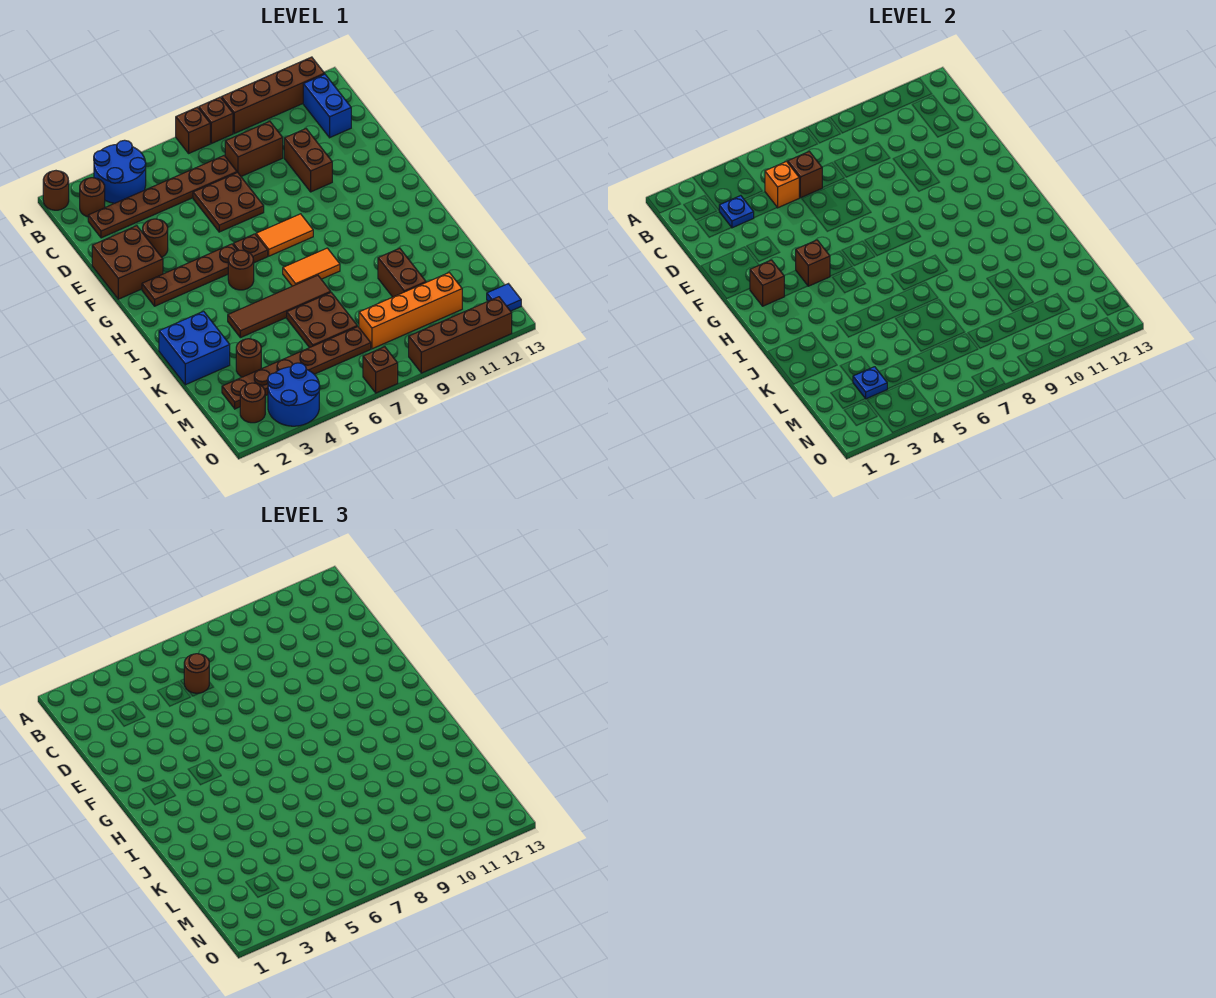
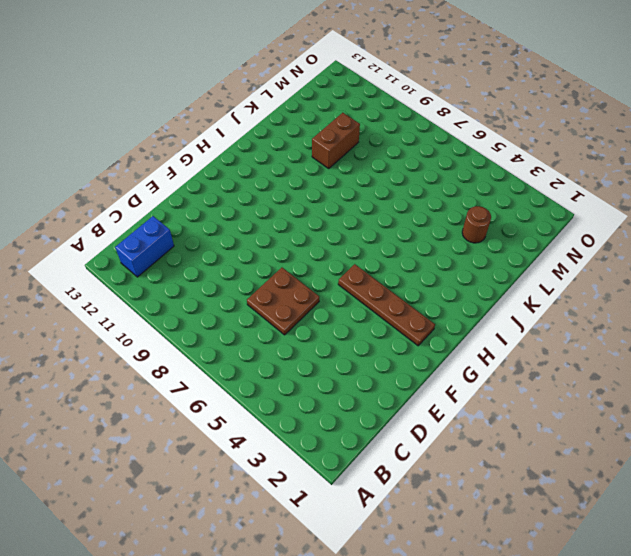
none -> brown 1x1 round brick [43,171,69,210]
none -> blue 2x2 round brick [94,140,146,203]
none -> brown 1x1 brick [176,107,210,153]
none -> brown 1x1 brick [199,97,233,144]

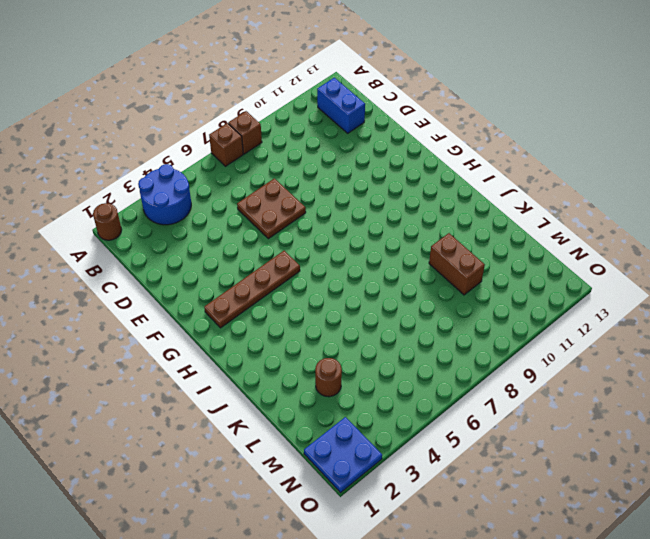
blue 2x2 plate [304,417,382,493] -> brown 1x1 round brick [240,383,265,423]
none -> brown 1x4 brick [221,57,325,133]
none -> brown 1x1 round brick [80,178,105,217]
none -> brown 1x6 plate [88,156,237,238]
none -> brown 1x2 brick [225,121,283,176]

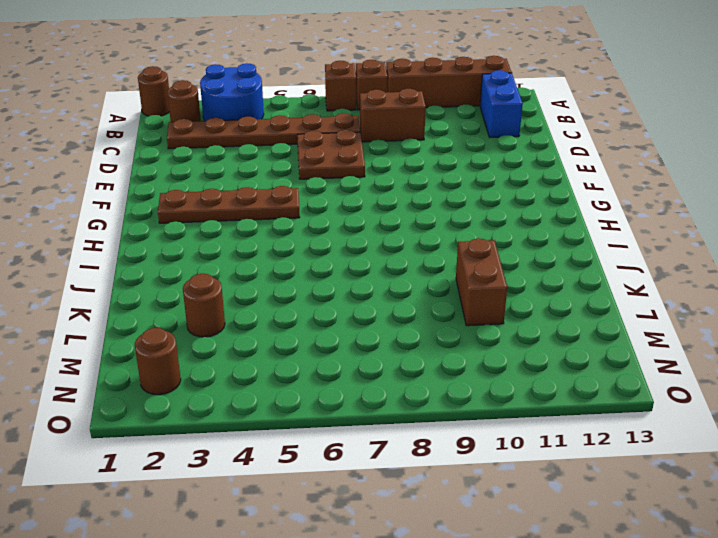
none -> brown 1x2 brick [284,129,332,192]
none -> brown 2x2 brick [92,226,163,299]
none -> brown 1x1 round brick [143,219,168,257]
none -> brown 1x1 plate [233,234,268,263]

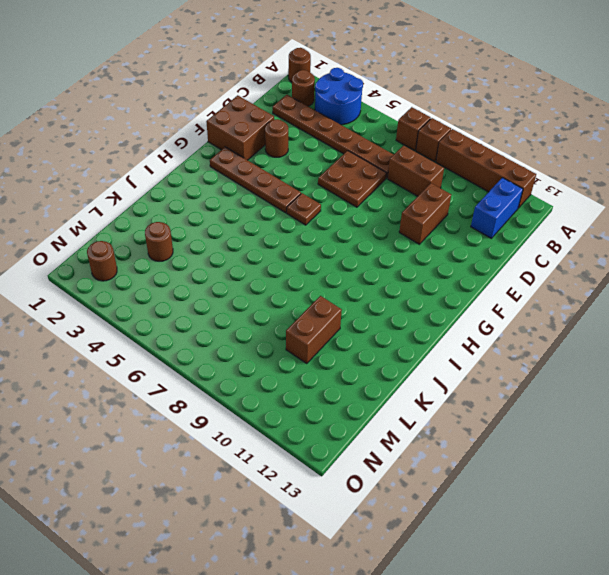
none -> orange 1x2 tile [256,214,313,256]
none -> brown 1x1 round brick [228,250,254,290]
none -> orange 1x2 tile [283,248,340,286]
none -> blue 2x2 brick [159,311,230,385]

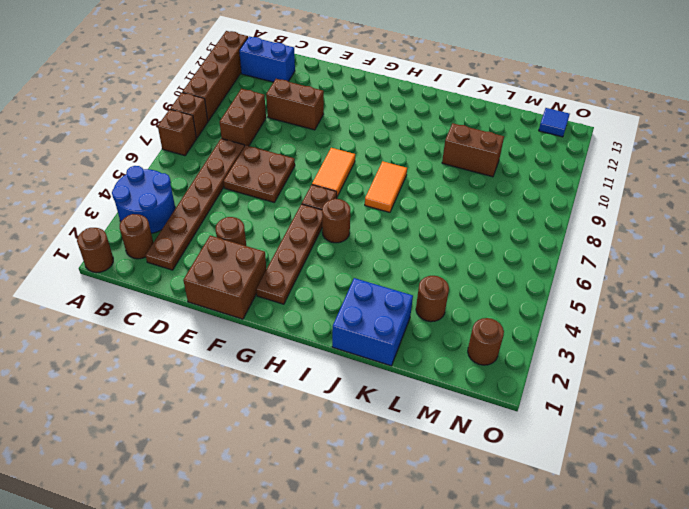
none -> brown 1x4 tile [228,275,331,338]
none -> brown 2x2 plate [287,293,357,348]
none -> brown 1x6 plate [222,327,371,409]
none -> orange 1x4 brick [359,273,462,349]

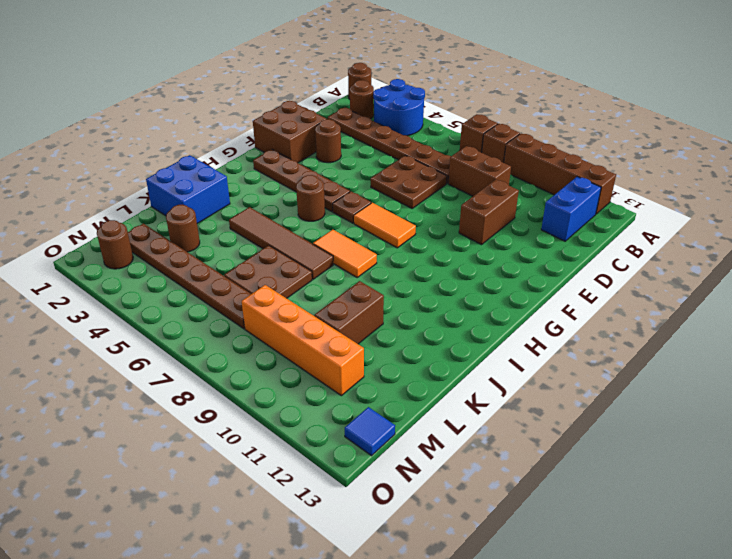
none -> blue 2x2 round brick [268,363,320,426]
none -> brown 1x1 brick [363,347,398,393]
none -> brown 1x4 brick [409,297,512,373]
none -> blue 1x1 plate [719,196,754,228]

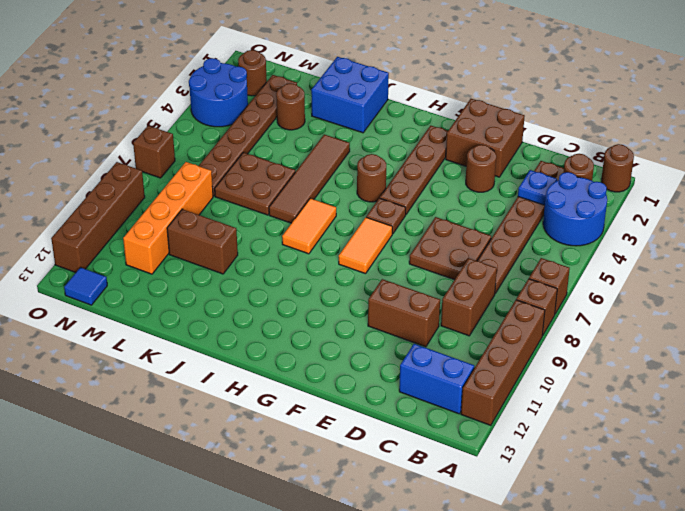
none -> orange 1x1 brick [765,162,799,208]
none -> brown 1x1 brick [788,151,822,198]
none -> brown 1x1 brick [750,260,784,306]
none -> brown 1x1 brick [796,240,830,286]

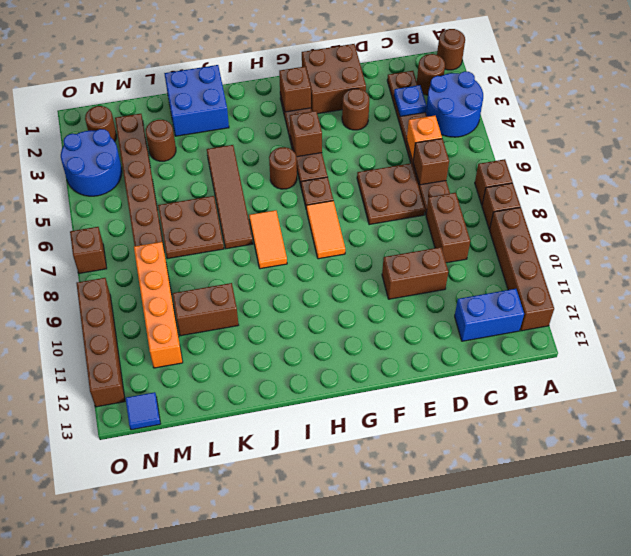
none -> blue 1x1 plate [853,367,887,399]
none -> brown 1x1 round brick [184,654,209,693]

